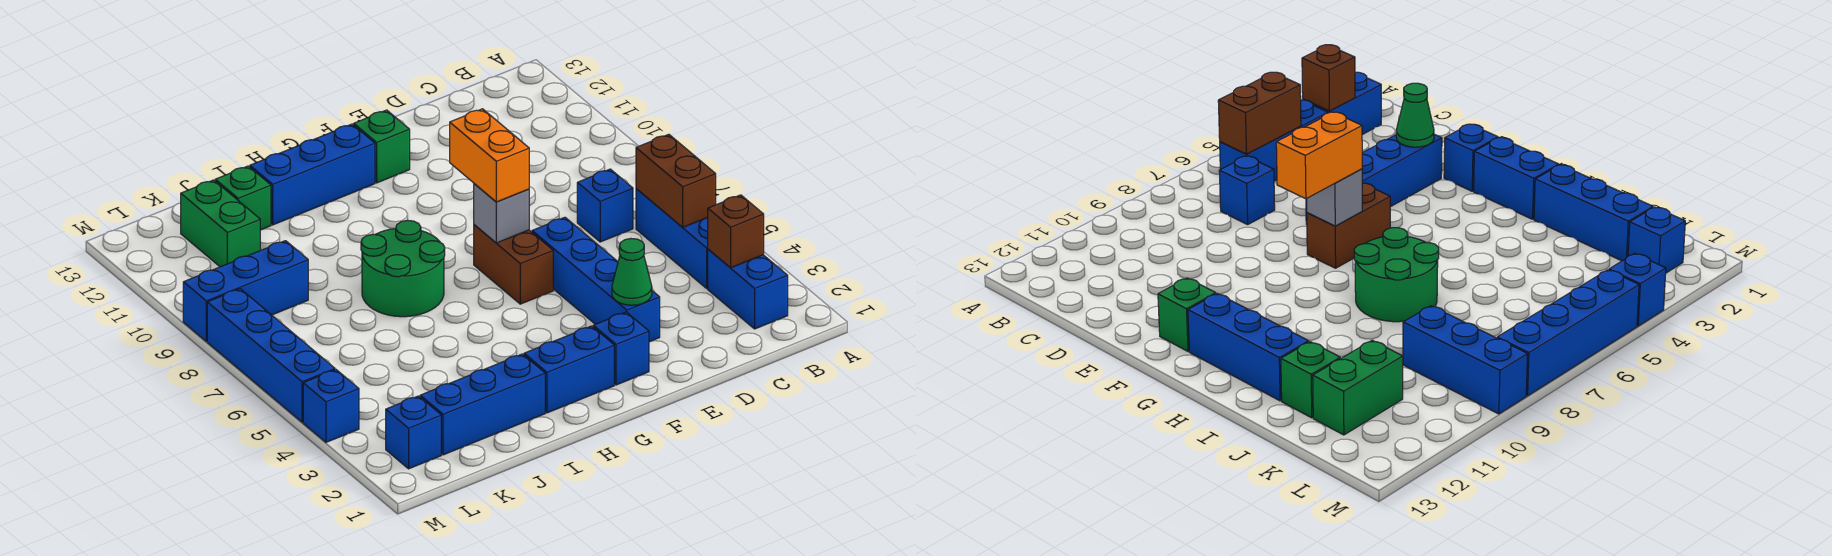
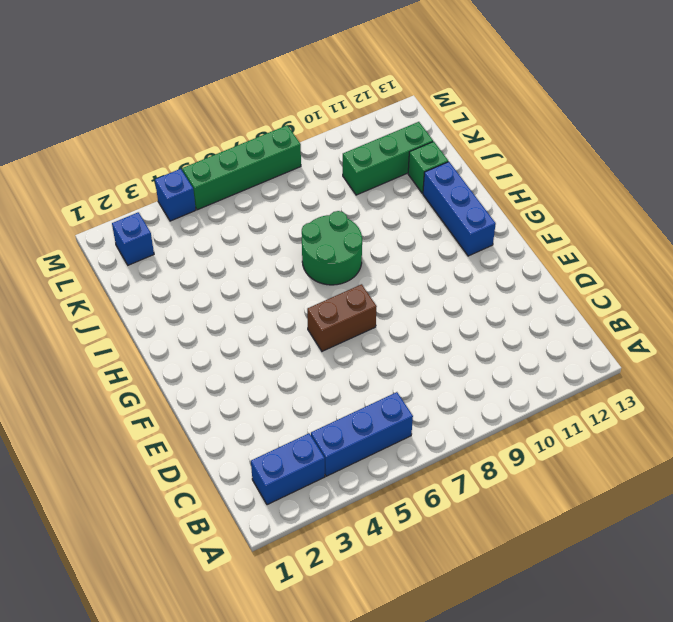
green 1x3 brick [343,122,433,195] -> green 1x2 brick [181,180,260,267]
green 1x4 brick [182,125,301,210] -> blue 1x4 brick [207,289,335,422]
none -> blue 1x1 brick [577,169,633,242]
none -> blue 1x4 brick [532,217,660,342]
none -> blue 1x1 brick [593,312,649,385]

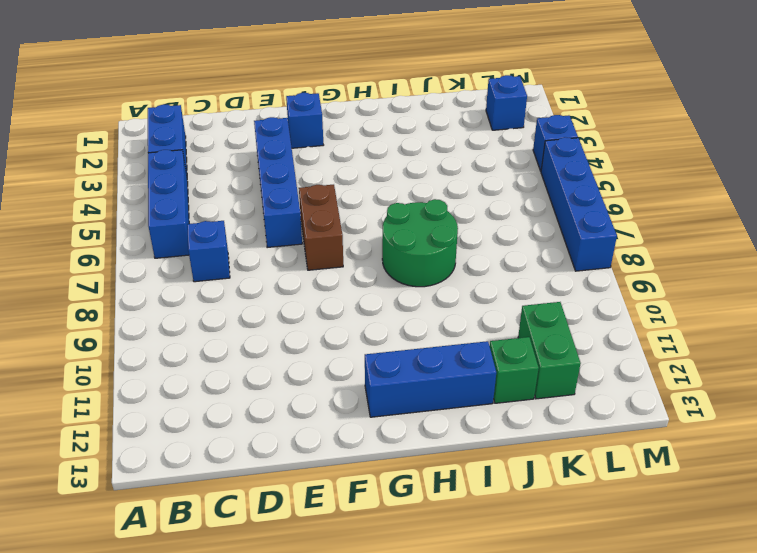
none -> green 1x1 brick [354,110,410,183]
none -> blue 1x2 brick [524,326,614,413]
none -> blue 1x3 brick [420,354,545,455]

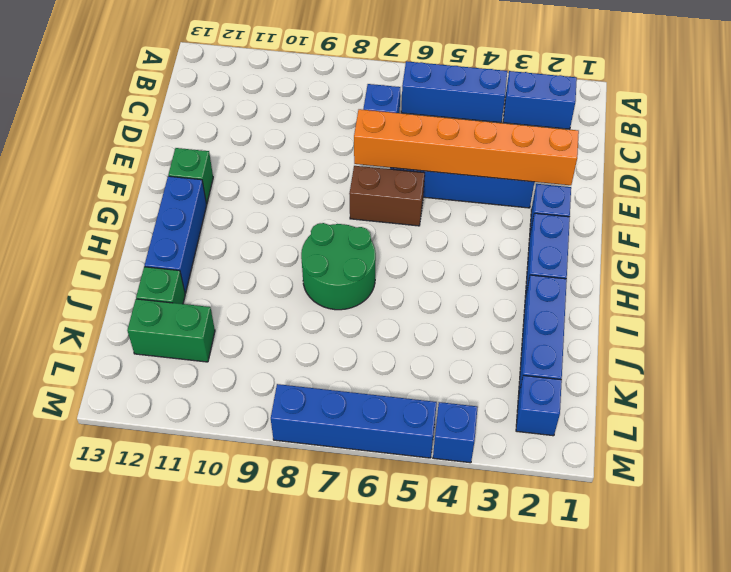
orange 1x6 brick [354,109,579,185] -> green 1x1 cone [612,239,652,305]
none -> blue 1x3 brick [183,241,308,341]
none -> brown 1x1 brick [708,195,764,268]
none -> brown 1x2 brick [636,134,716,227]

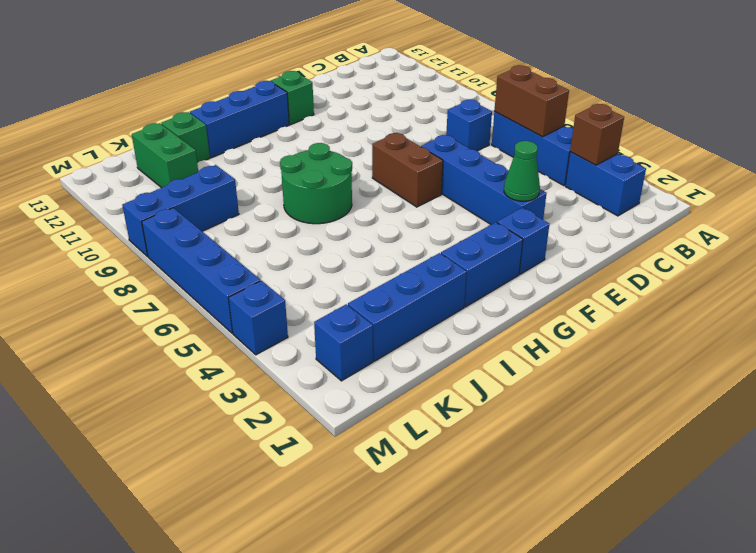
none -> grey 1x1 brick [474,184,529,243]
none -> orange 1x2 brick [450,109,529,202]

